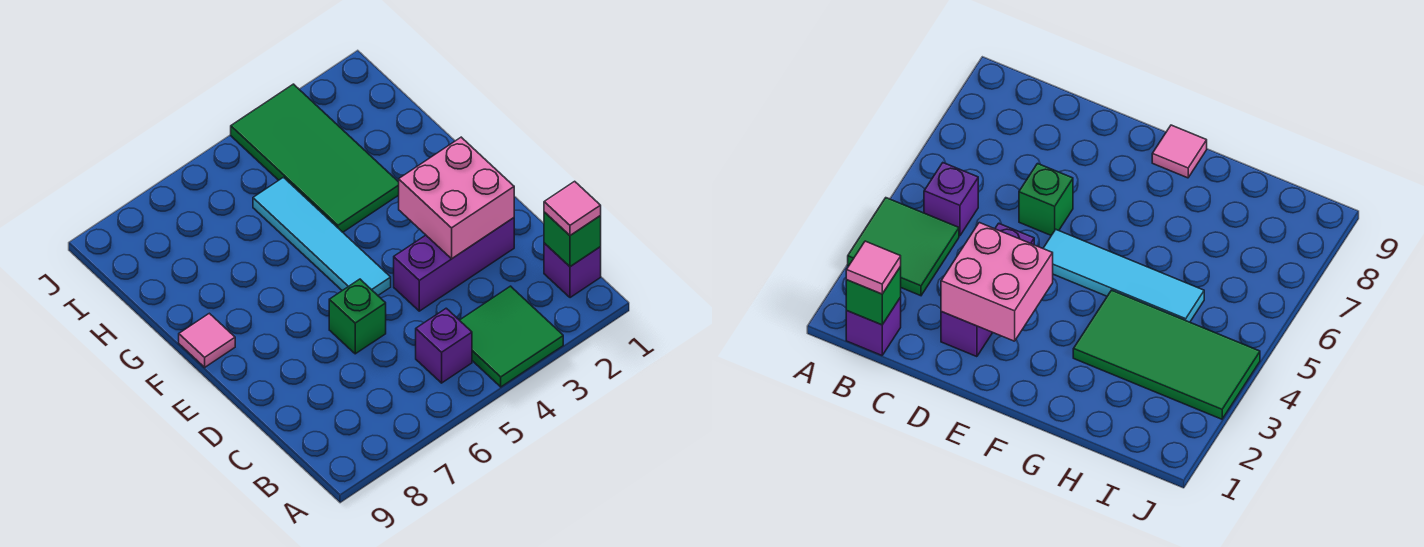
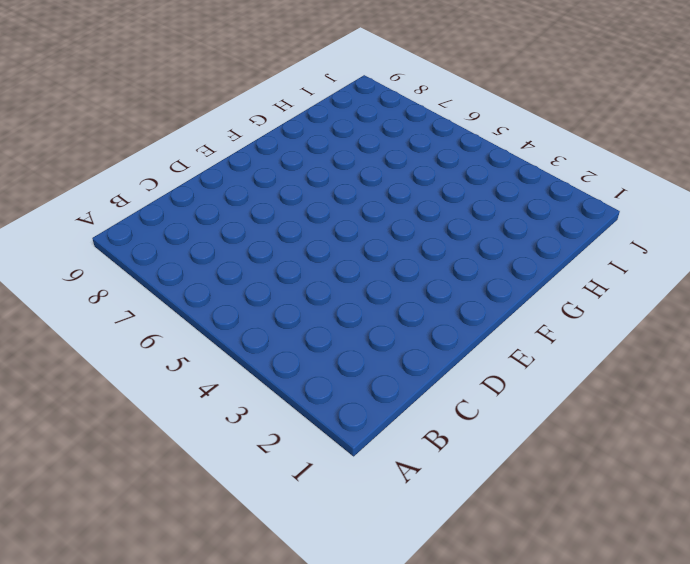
none -> green 2x2 tile [460,286,563,387]
none -> purple 1x1 brick [544,243,601,298]

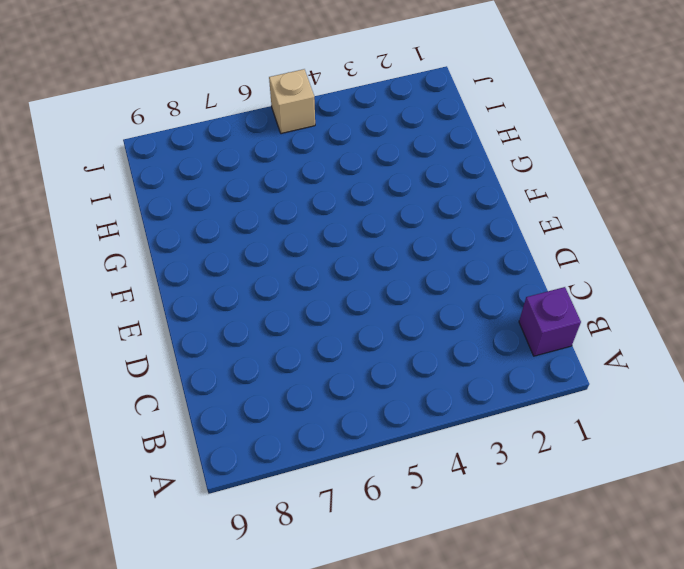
tan 1x1 brick [269,69,315,134] -> none
none -> green 2x2 tile [460,286,563,387]
none -> purple 1x1 brick [416,308,472,383]

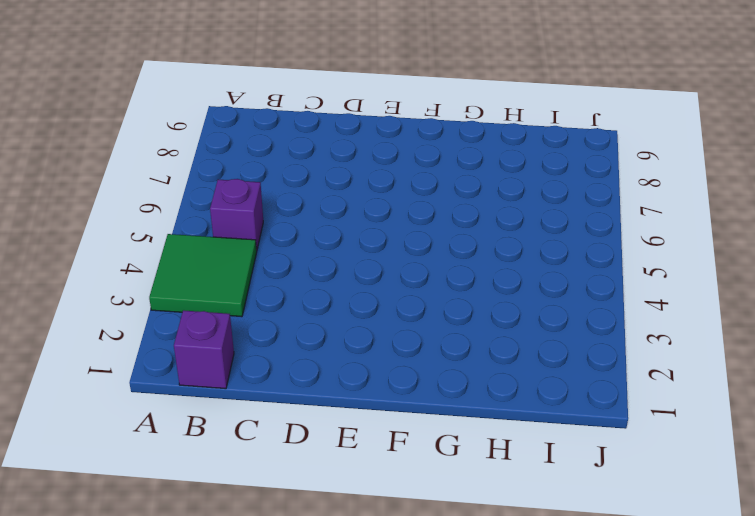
none -> purple 1x3 brick [394,218,514,311]
none -> green 1x1 brick [329,279,386,354]

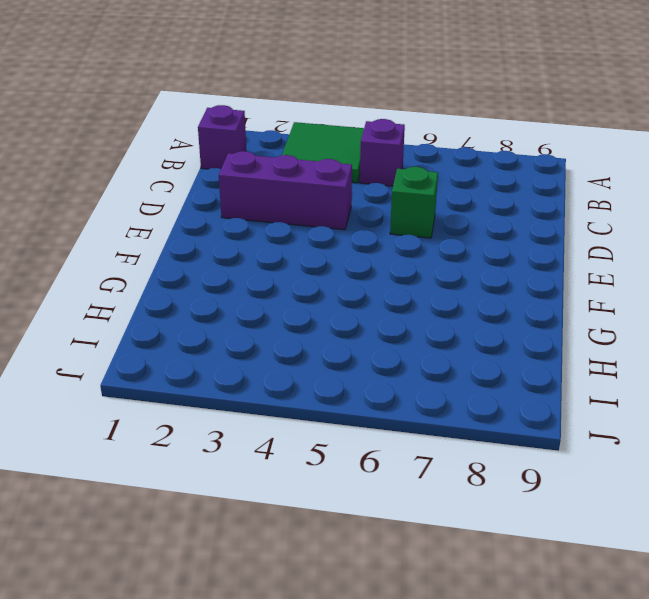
none -> cyan 1x4 tile [253,177,391,295]
none -> pink 1x1 tile [179,313,235,367]

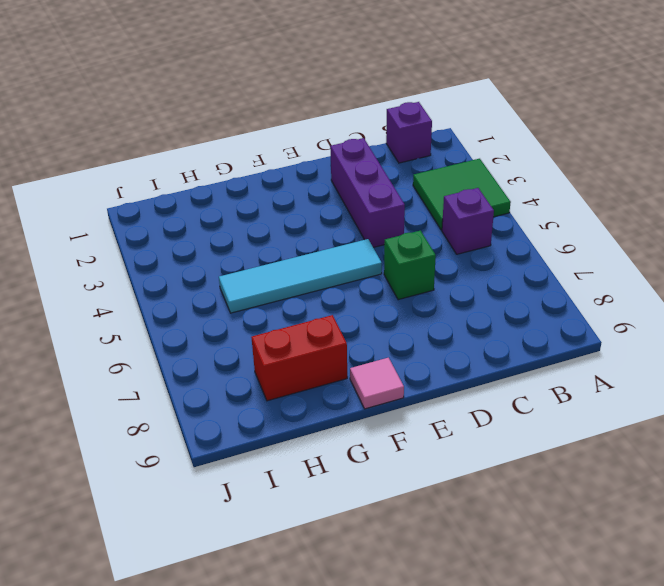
red 1x2 brick [251,315,347,401] -> none
none -> green 2x4 tile [231,84,399,232]
none -> green 1x1 brick [544,212,601,267]

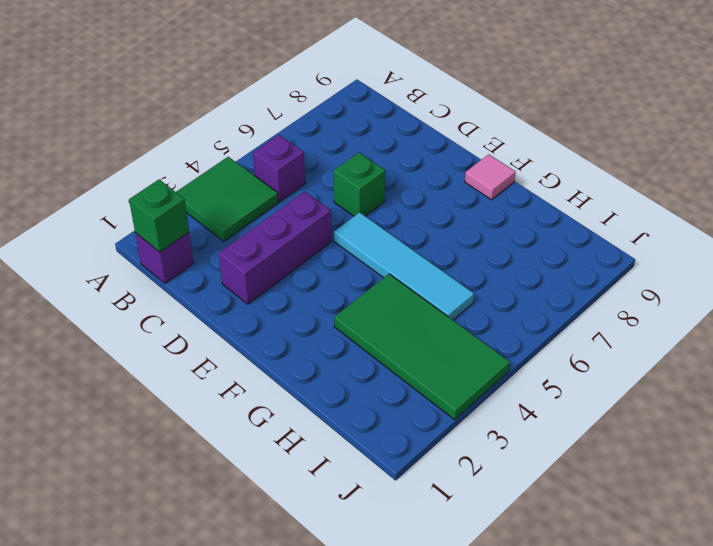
none -> pink 2x2 brick [399,137,514,259]
none -> pink 1x1 tile [544,181,601,235]

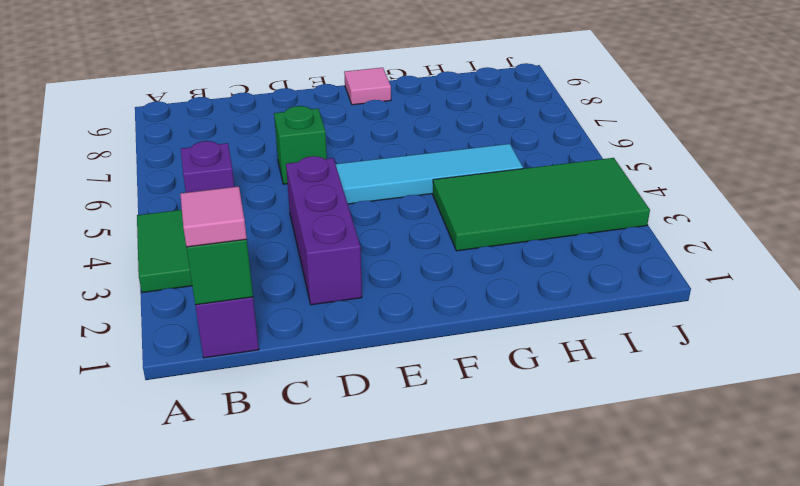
none -> pink 2x2 brick [399,137,514,259]

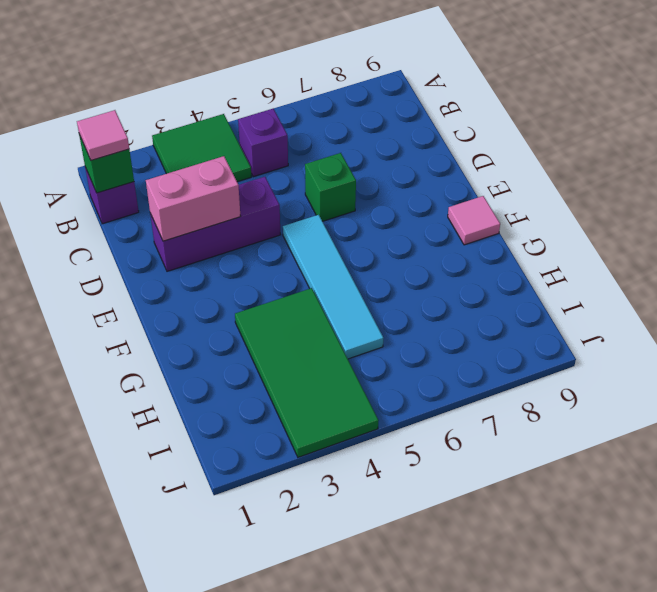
pink 1x2 brick [146,156,240,241] -> pink 2x2 brick [399,137,514,259]

